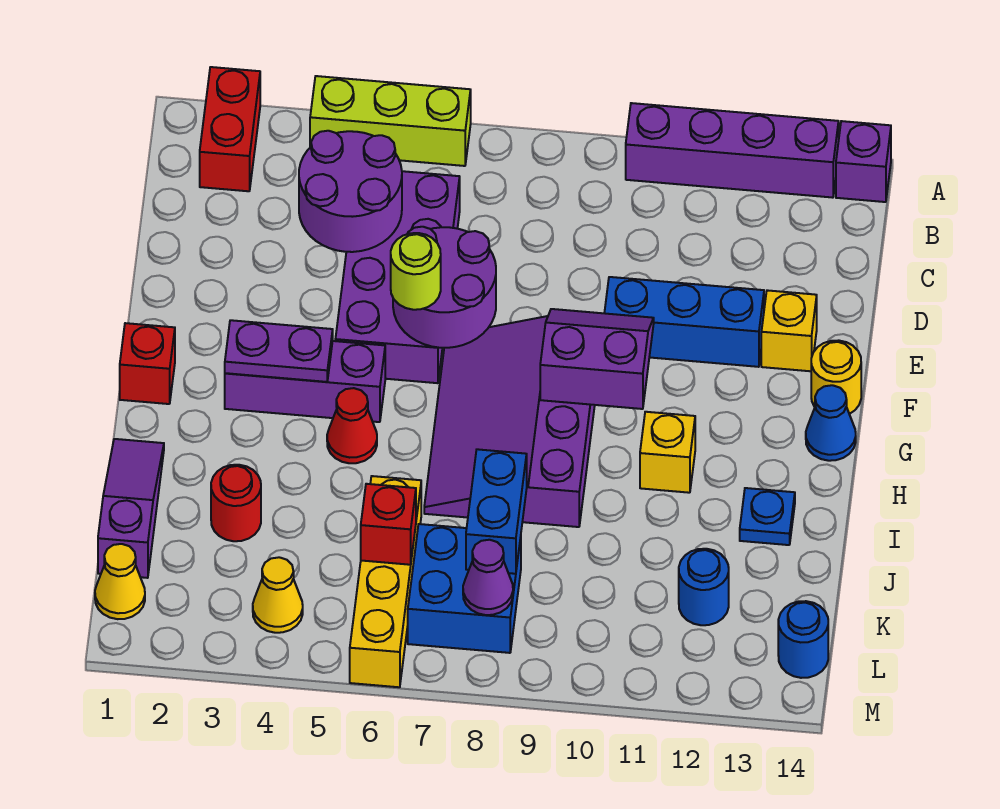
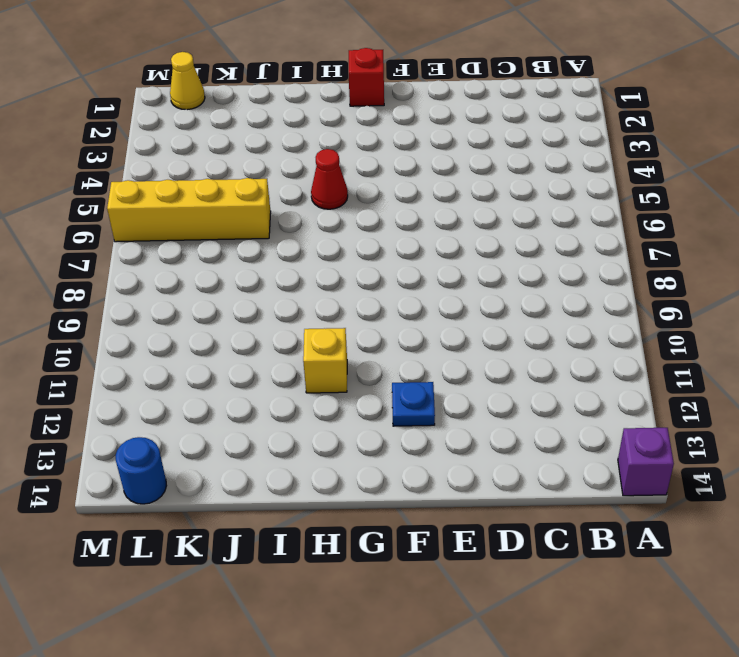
blue 1x1 plate [392,382,435,426] -> blue 1x1 plate moved to [740,488,795,545]
none -> red 1x2 brick [200,67,260,191]
none -> lime 1x3 brick [310,76,471,166]
none -> purple 1x4 brick [626,103,839,198]
none -> purple 2x4 brick [335,171,460,383]

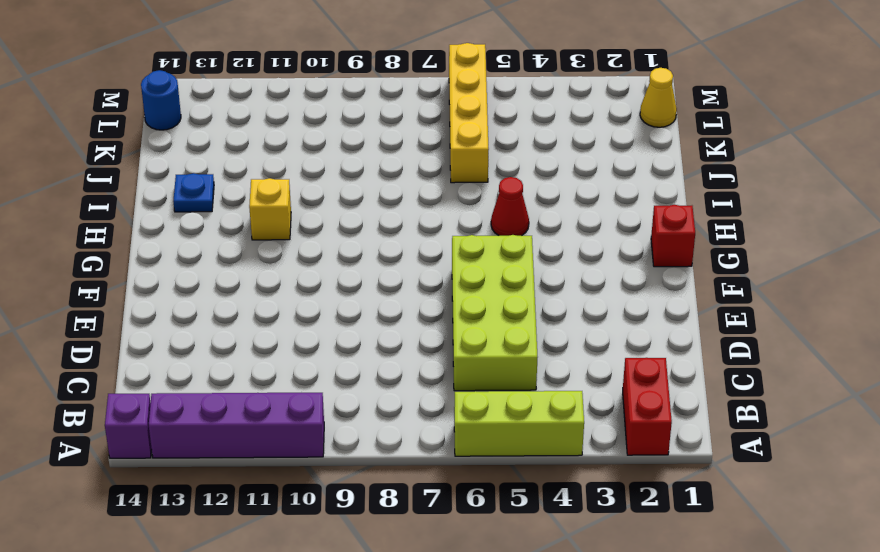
lime 2x4 brick [452,235,538,391] -> purple 2x4 brick [335,171,460,383]
none -> blue 1x3 brick [604,277,764,367]
none -> yellow 1x1 brick [761,290,817,371]
none -> purple 3x4 slope [424,316,595,527]
none -> yellow 1x1 round brick [811,340,861,414]

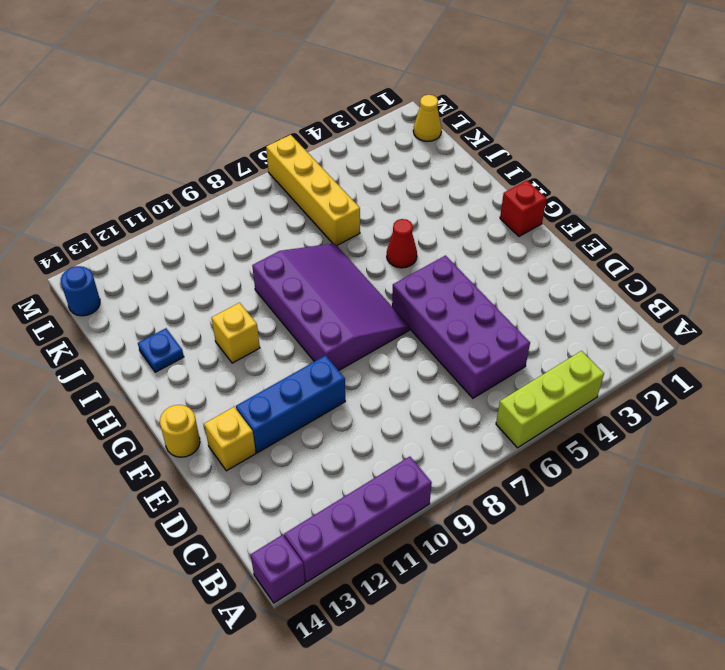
none -> red 1x2 brick [200,67,260,191]
none -> purple 1x3 brick [225,341,385,422]
none -> blue 1x1 cone [806,385,856,461]
none -> purple 1x3 slope [98,439,164,578]

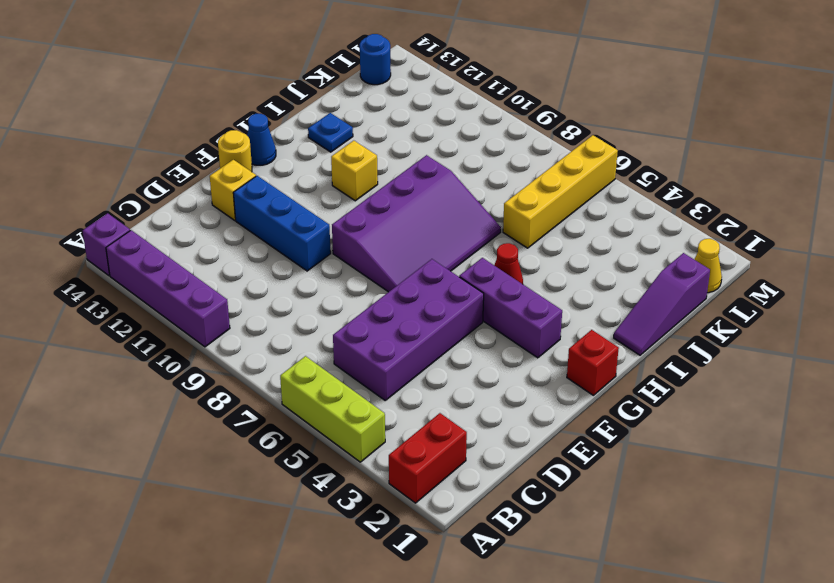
none -> red 1x1 round brick [211,465,261,541]
none -> blue 2x2 brick [408,524,521,653]
none -> blue 1x1 round brick [679,549,729,625]
none -> yellow 1x1 cone [253,557,303,633]

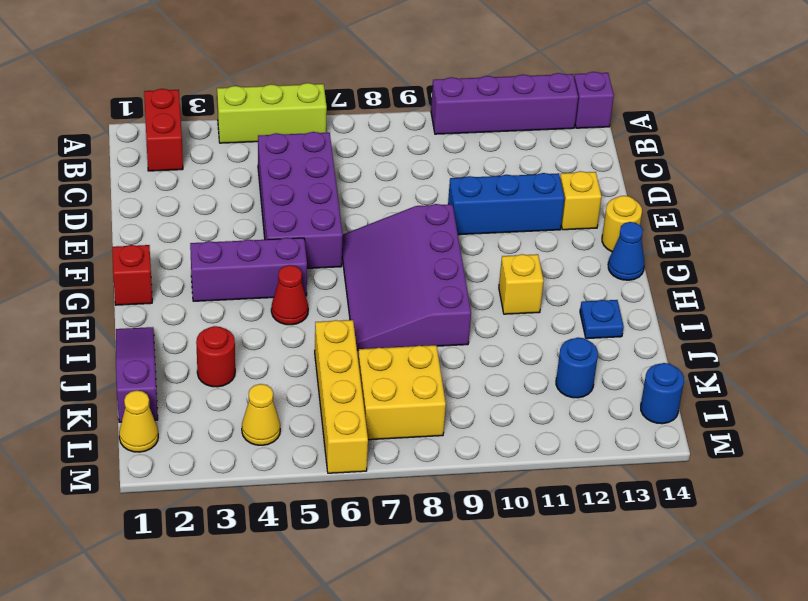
yellow 2x2 brick [358,345,446,440] -> blue 2x2 brick [408,524,521,653]
none -> purple 2x2 round brick [299,131,402,252]
none -> purple 2x2 round brick [393,227,496,348]
none -> purple 2x2 slope [540,309,654,409]
none -> purple 1x2 plate [225,320,333,382]

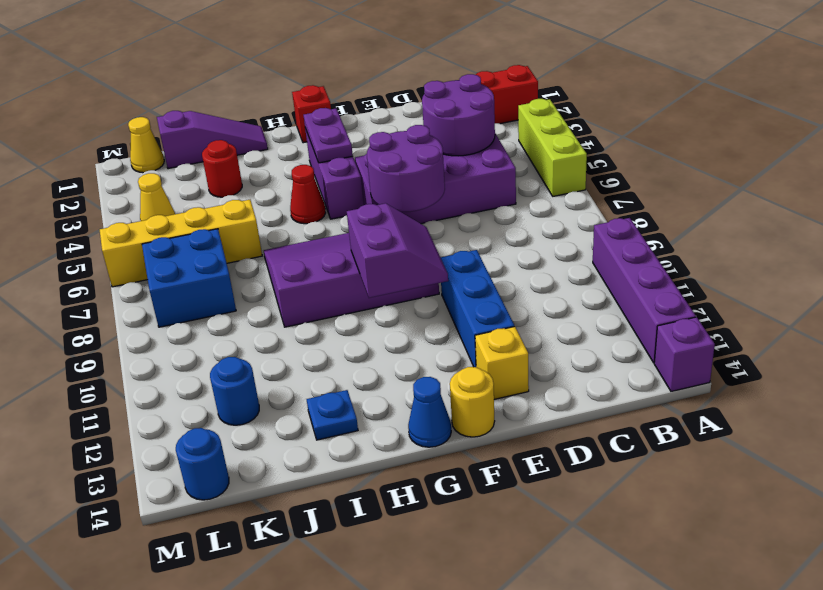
none -> yellow 1x1 brick [640,412,695,493]
none -> blue 1x2 brick [466,449,527,574]
none -> red 1x1 brick [361,484,416,565]
none -> purple 1x1 cone [463,540,513,615]

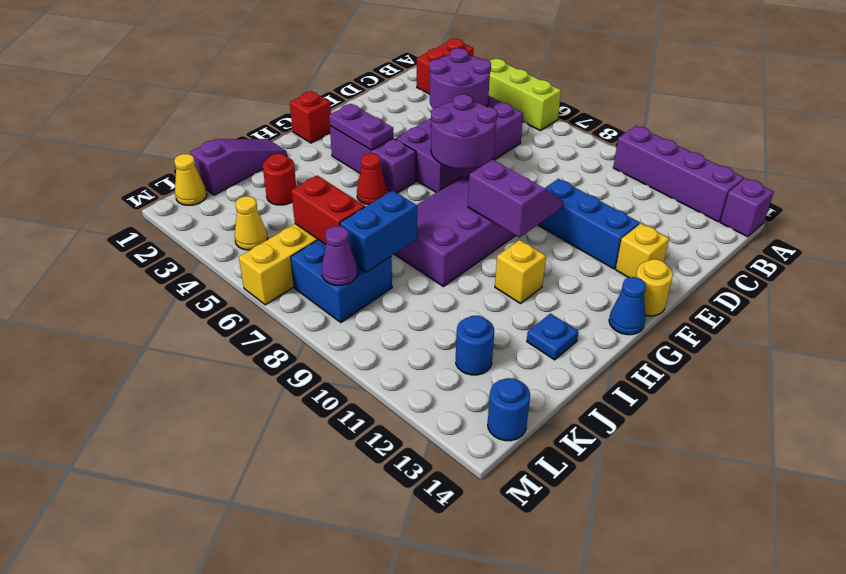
red 1x2 brick [291,175,365,245] -> red 1x1 brick [361,484,416,565]
none -> lime 1x1 round brick [391,233,441,310]

